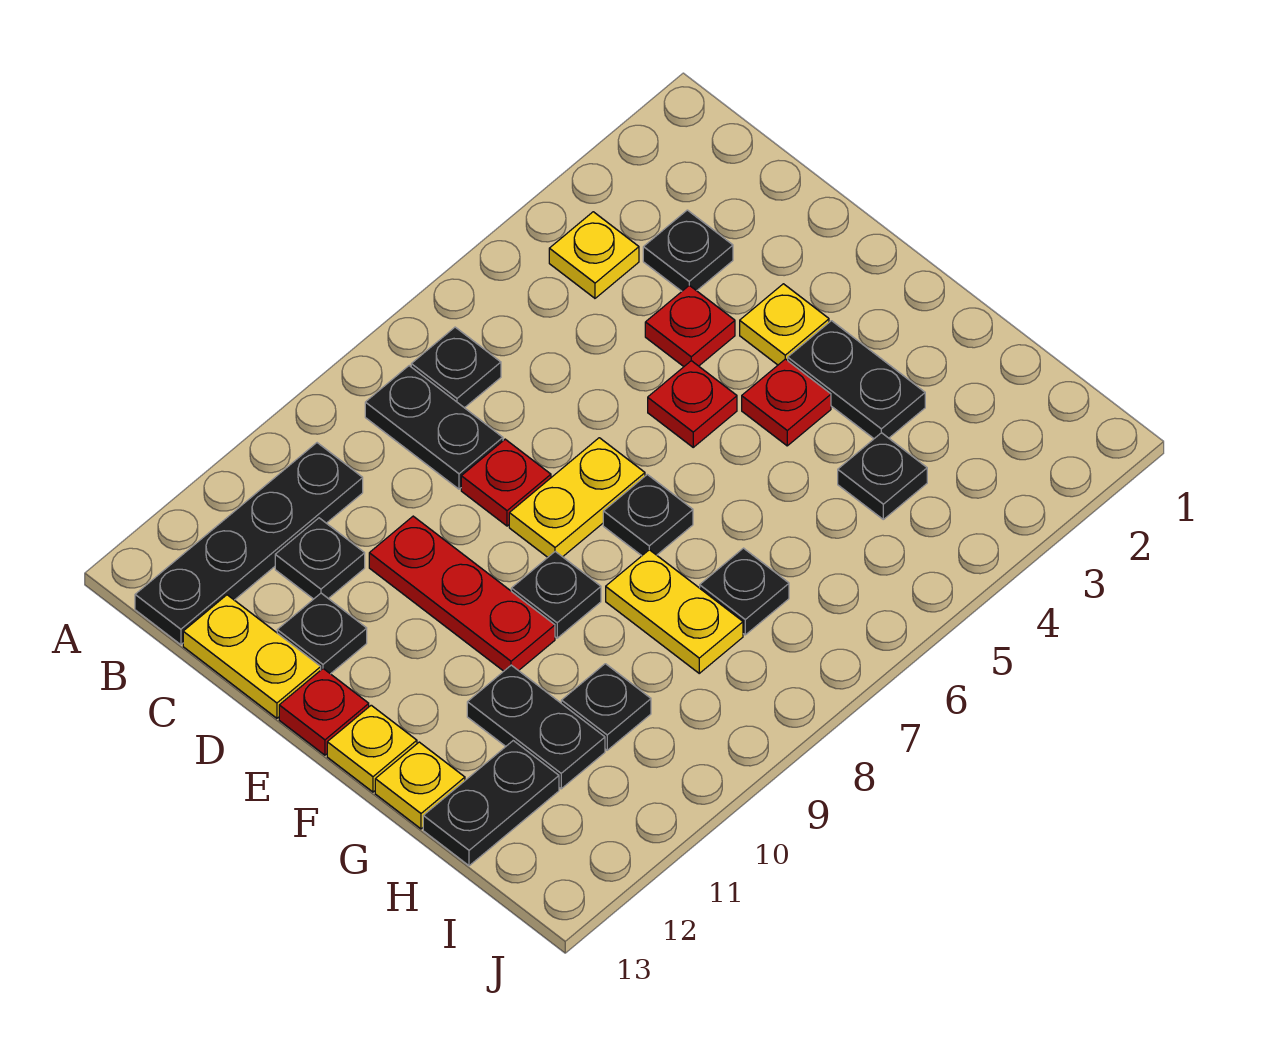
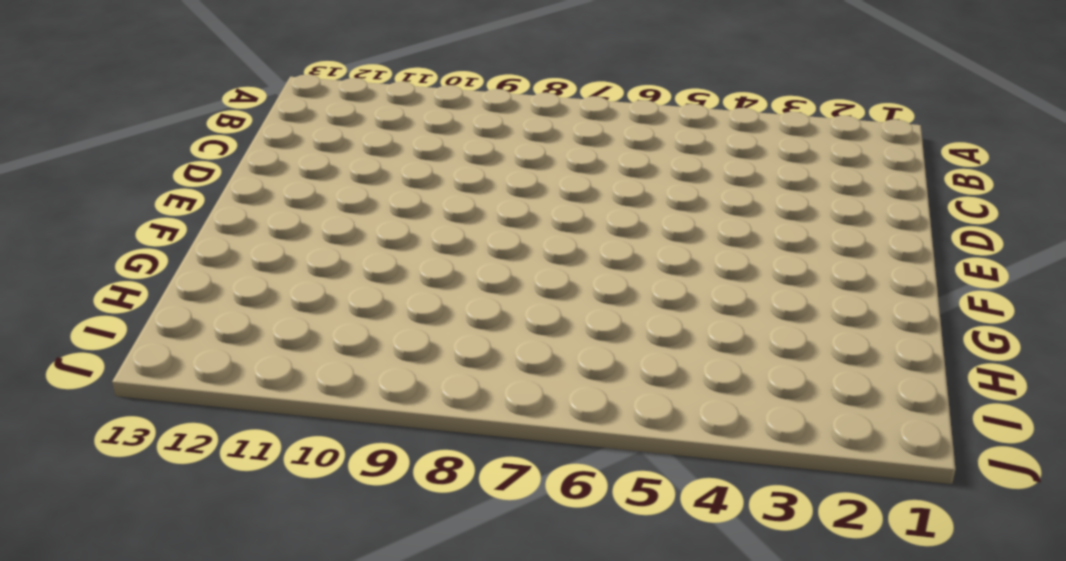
none -> yellow 1x1 plate [549,212,639,298]
none -> black 1x1 plate [411,327,501,408]
none -> black 1x2 plate [365,366,503,489]

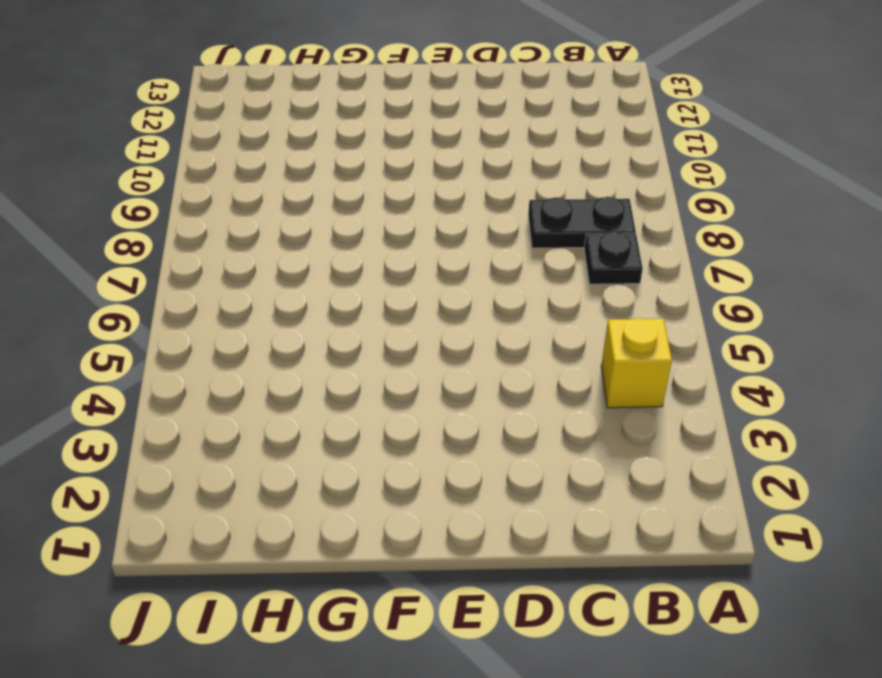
yellow 1x1 brick [601,318,672,408] -> yellow 1x1 plate [549,212,639,298]
none -> black 1x4 plate [135,443,363,645]
none -> black 1x1 plate [643,210,733,291]
none -> black 1x1 plate [275,518,365,599]

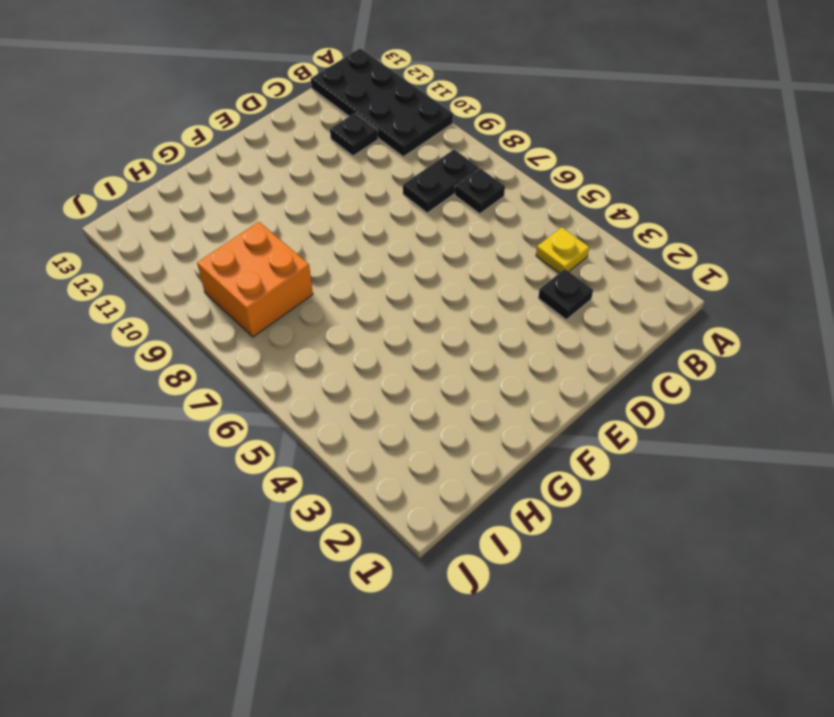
black 2x4 plate [311,48,453,157] -> black 1x4 plate [135,443,363,645]
orange 2x2 brick [197,222,313,337] -> yellow 1x2 plate [606,550,743,673]
none -> yellow 1x2 plate [183,595,321,718]
none -> red 1x1 plate [645,285,735,367]
none -> red 1x1 plate [461,439,551,526]

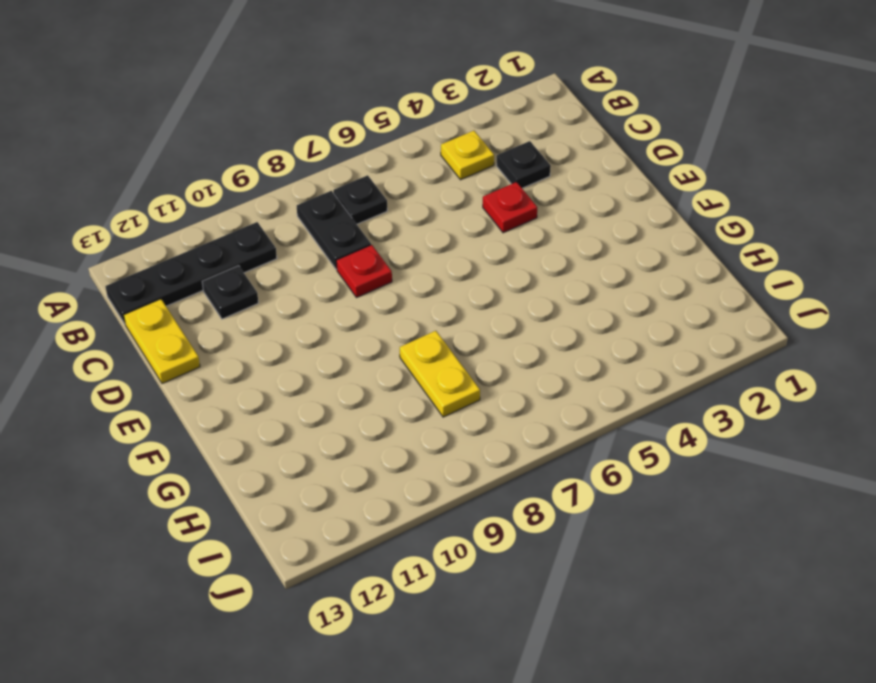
none -> red 1x3 plate [369,516,555,671]
none -> black 1x1 plate [277,593,367,674]
none -> yellow 1x1 plate [740,284,829,365]

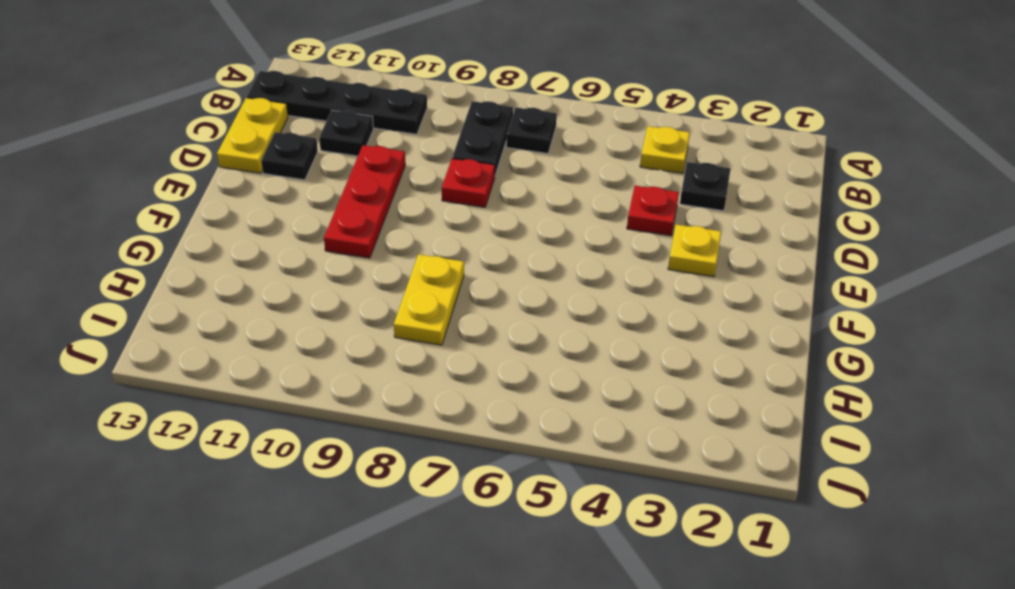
none -> red 1x1 plate [648,361,737,447]
none -> yellow 1x2 plate [509,438,645,557]
none -> red 1x1 plate [279,669,369,755]

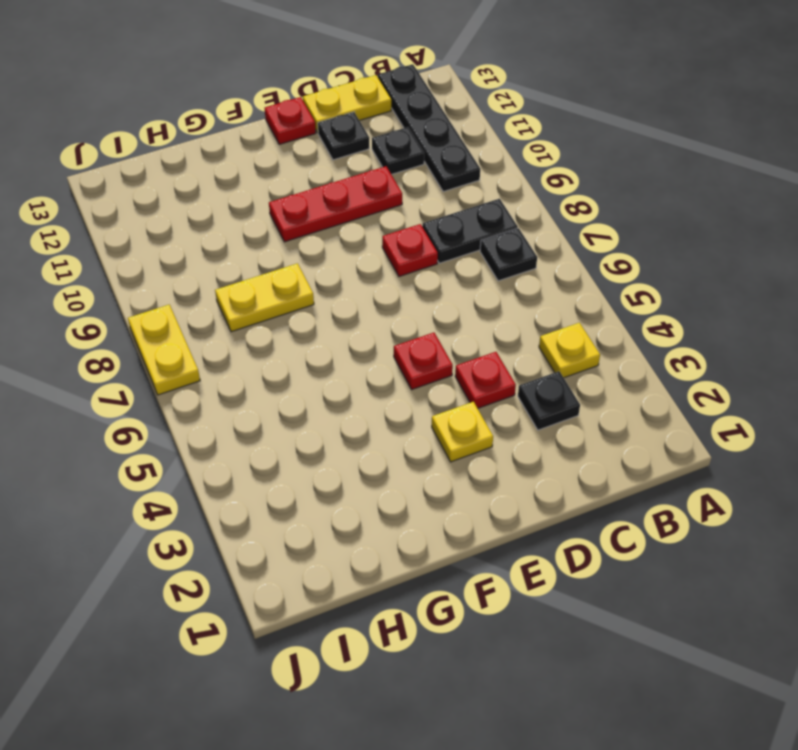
yellow 1x2 plate [128,305,200,395] -> yellow 1x2 plate moved to [509,438,645,557]
none -> black 1x2 plate [788,321,925,439]
none -> red 1x1 plate [742,359,831,446]
none -> black 1x1 plate [603,475,693,556]

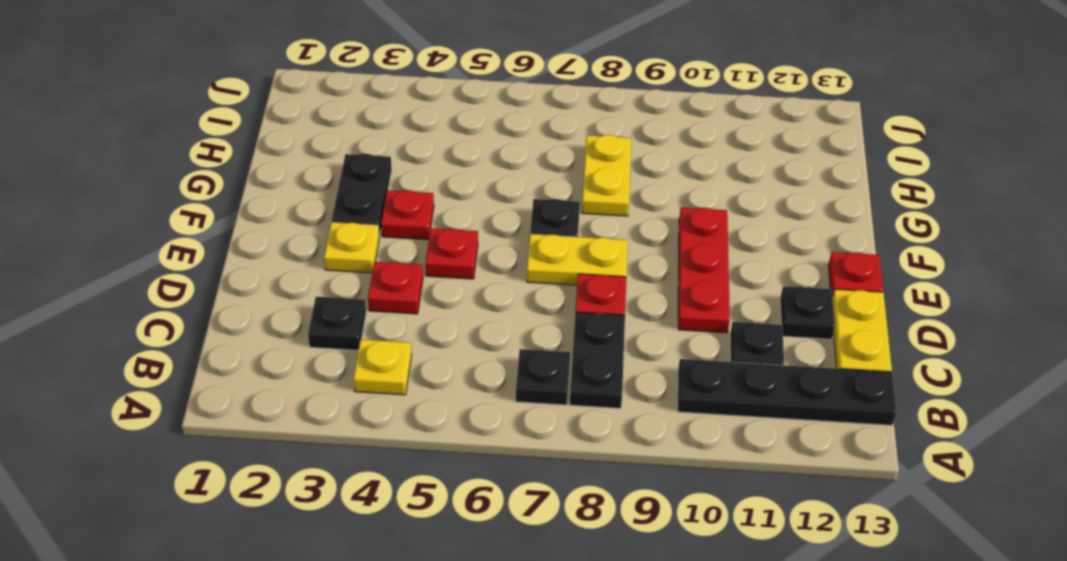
none -> black 1x1 plate [511,551,601,638]
none -> yellow 1x1 plate [327,705,417,792]
none -> black 1x2 plate [467,665,605,789]

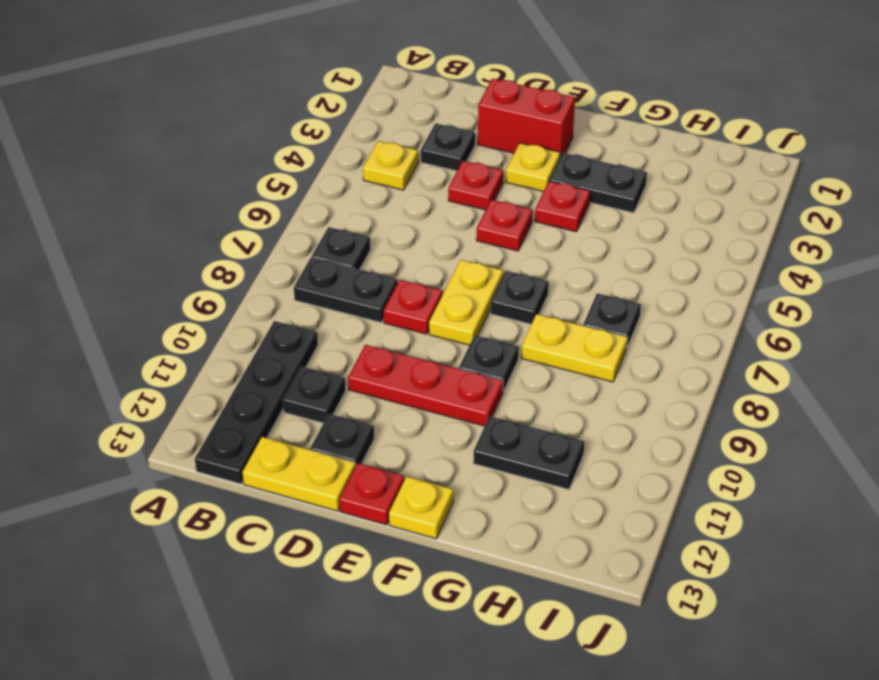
red 1x2 brick [478,79,575,157] -> none
none -> yellow 1x1 plate [375,742,465,829]
none -> black 1x1 plate [838,433,927,519]
none -> black 1x1 plate [561,664,651,750]

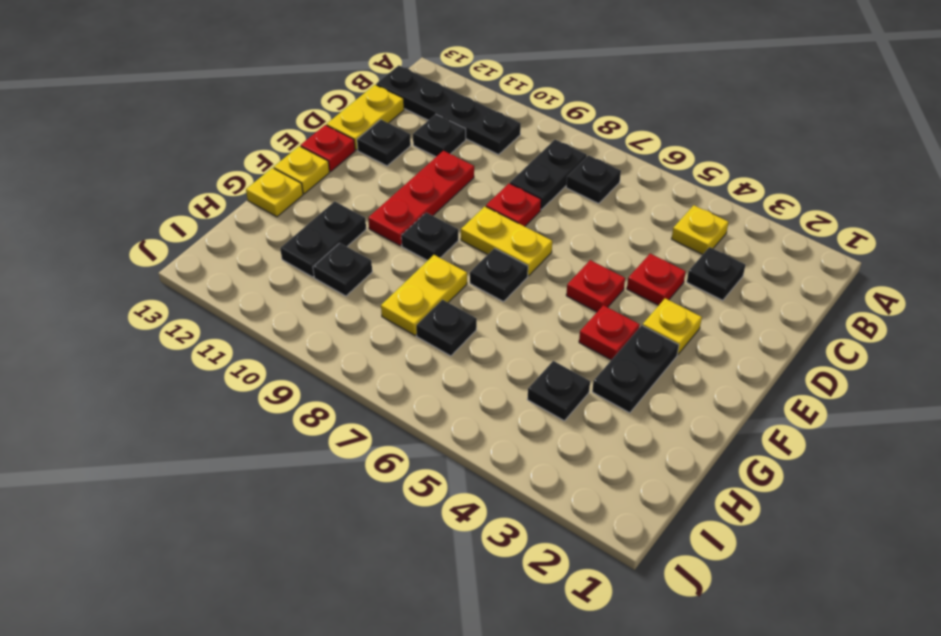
none -> black 1x2 plate [423,741,559,866]

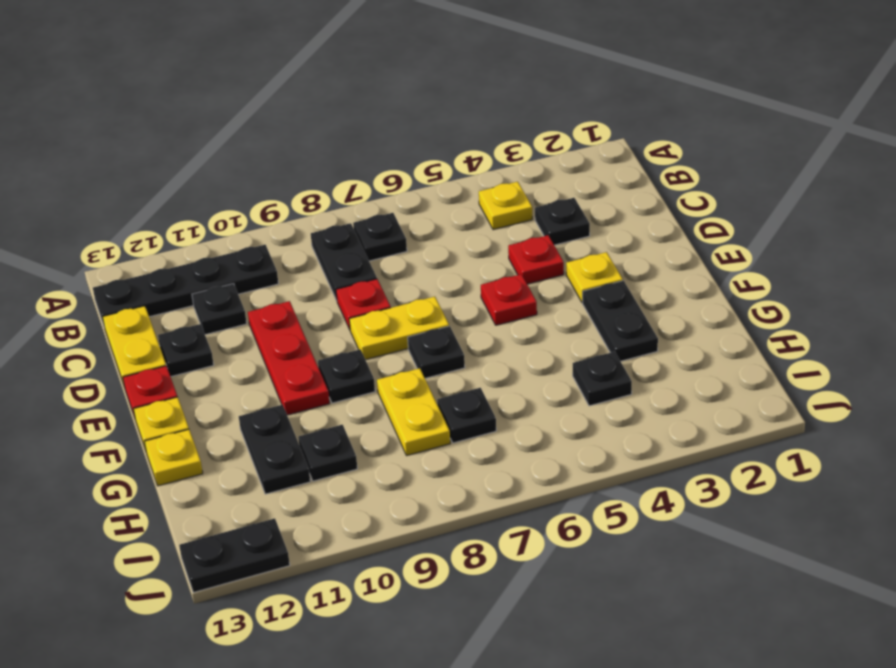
black 1x2 plate [179,518,290,592] -> black 1x2 plate moved to [423,741,559,866]
none -> red 1x1 plate [742,359,831,446]

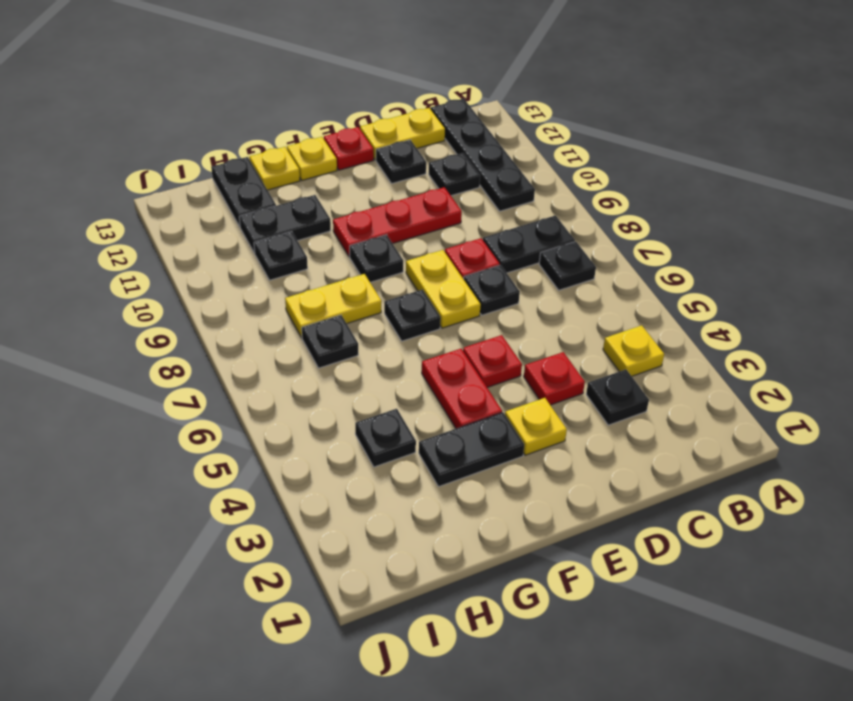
black 1x1 plate [464,265,520,315] -> none
red 1x2 plate [422,349,502,429] -> red 1x1 plate [742,359,831,446]

